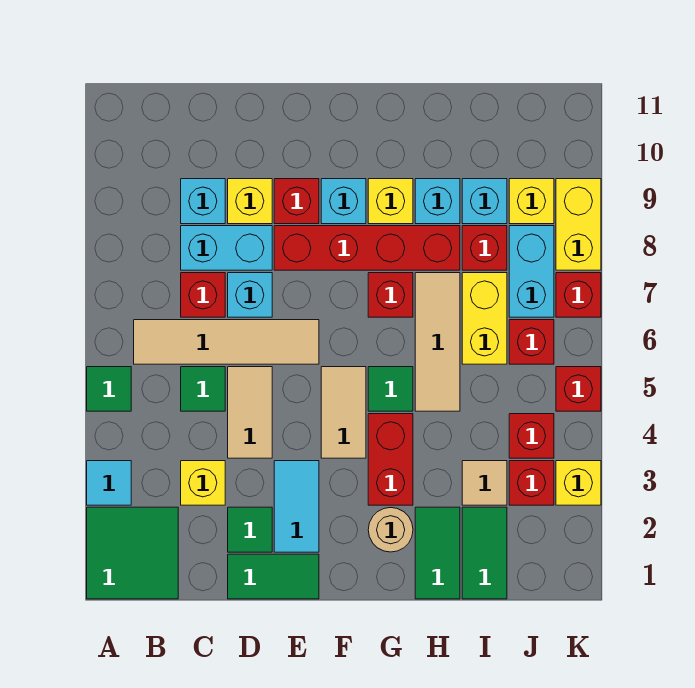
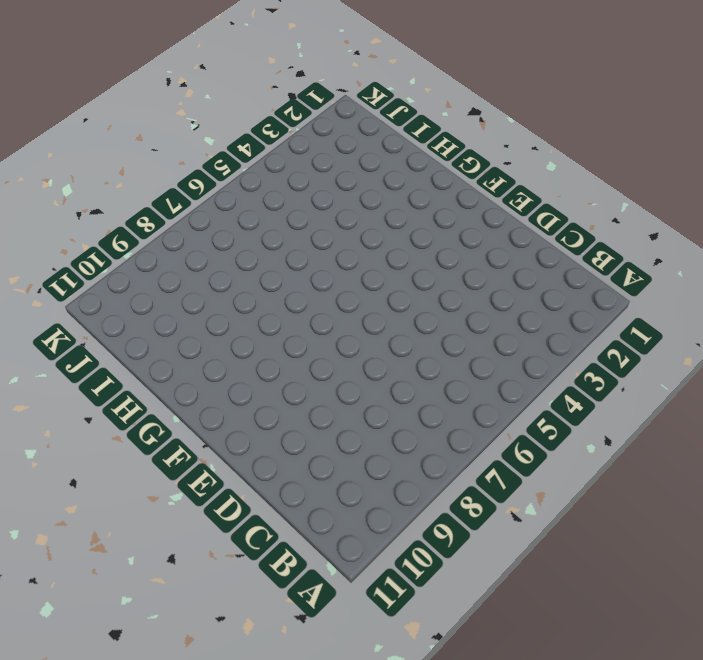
none -> green 2x2 tile [87,507,178,599]
none -> cyan 1x1 tile [87,461,131,505]
none -> green 1x1 tile [87,367,131,411]
none -> tan 1x4 tile [134,320,319,364]

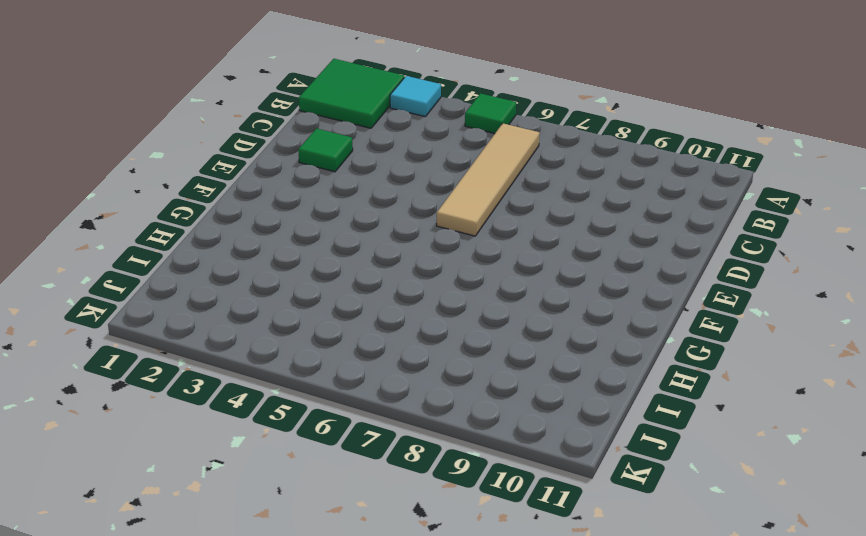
none -> yellow 1x1 brick [181,461,225,505]
none -> green 1x1 tile [181,367,225,411]
none -> red 1x1 brick [181,273,225,317]
none -> cyan 1x2 brick [181,226,272,270]

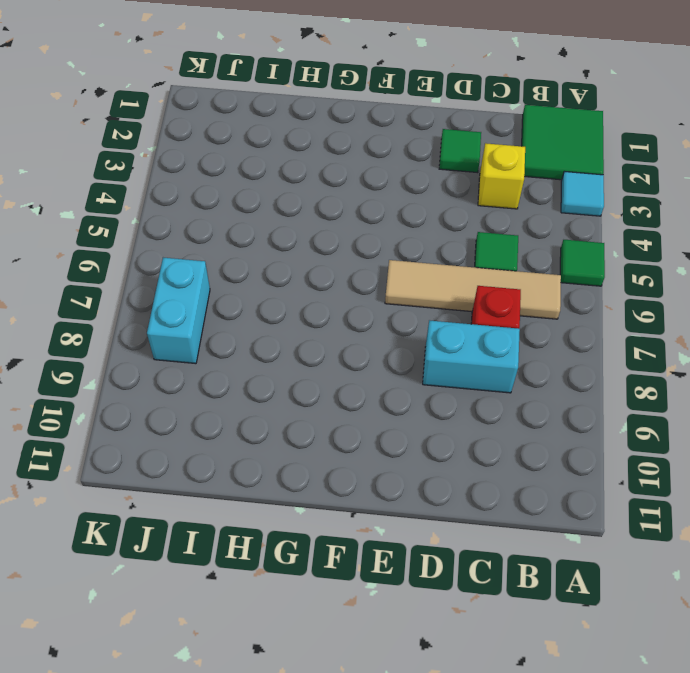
none -> cyan 1x1 brick [181,179,225,224]
none -> green 1x2 tile [228,554,319,599]
none -> tan 1x2 tile [228,367,272,458]
none -> cyan 1x1 brick [228,273,272,317]

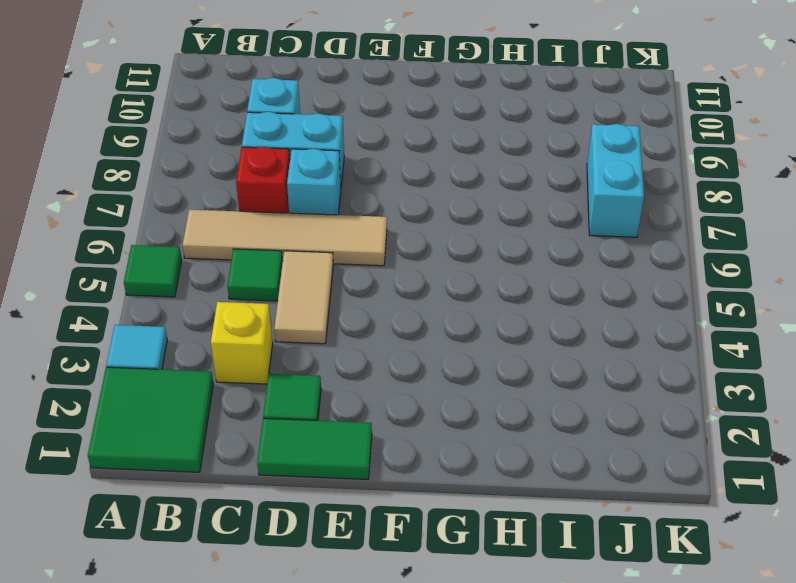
none -> yellow 1x1 brick [228,179,272,224]
none -> cyan 1x2 tile [274,461,319,552]
none -> red 1x4 brick [274,226,460,270]
none -> red 1x1 brick [274,179,319,224]

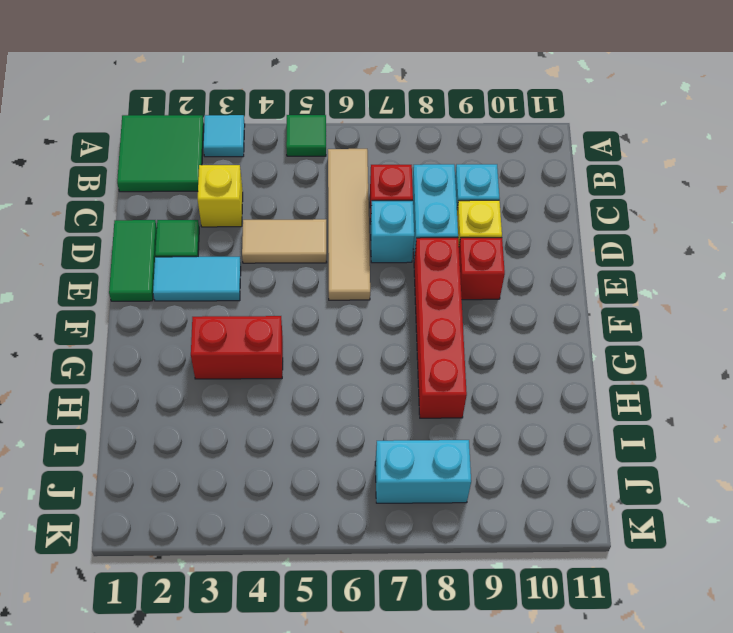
none -> green 1x1 tile [181,367,225,411]
none -> tan 1x2 tile [321,367,366,458]
none -> cyan 1x1 brick [321,179,366,224]
none -> tan 1x1 round brick [368,508,413,552]

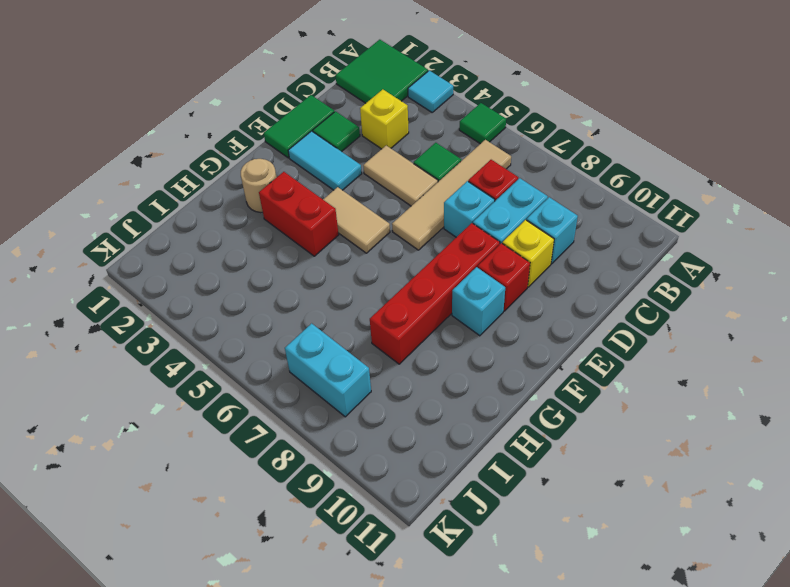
none -> green 1x1 tile [368,367,413,411]
none -> red 1x1 brick [368,273,413,317]
none -> yellow 1x1 brick [368,179,413,224]
none -> green 1x2 tile [415,507,460,599]

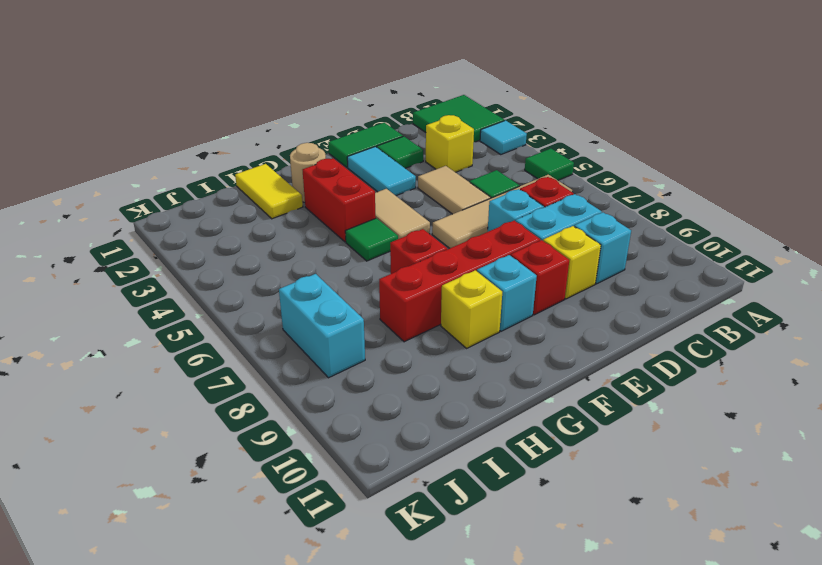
yellow 1x2 tile [235,164,303,219] -> green 1x2 tile [415,507,460,599]
none -> tan 1x3 tile [415,273,460,411]
none -> cyan 1x1 brick [415,179,460,224]
none -> green 1x2 tile [462,507,507,599]
none -> tan 1x1 tile [462,461,507,505]

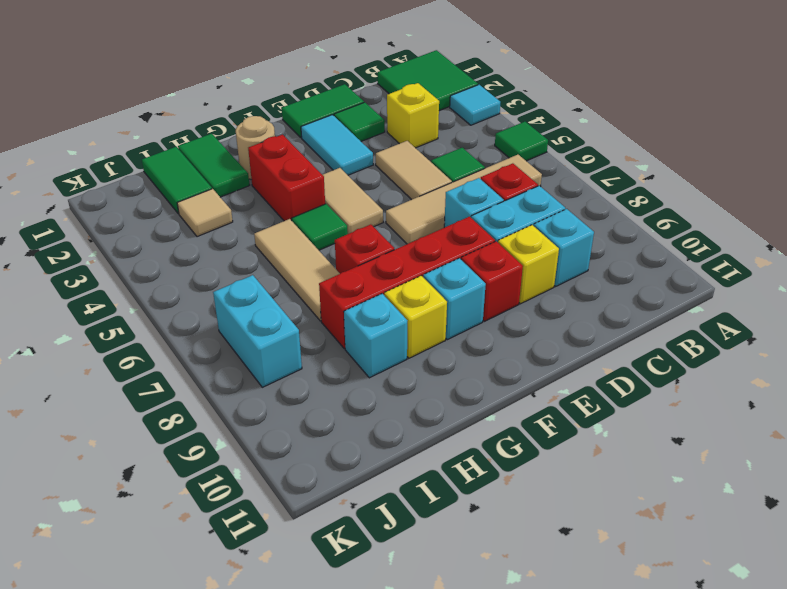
none -> yellow 1x2 brick [462,273,507,364]
none -> red 1x1 brick [462,226,507,270]
none -> cyan 1x1 brick [462,179,507,224]
none -> red 1x1 brick [509,461,554,505]

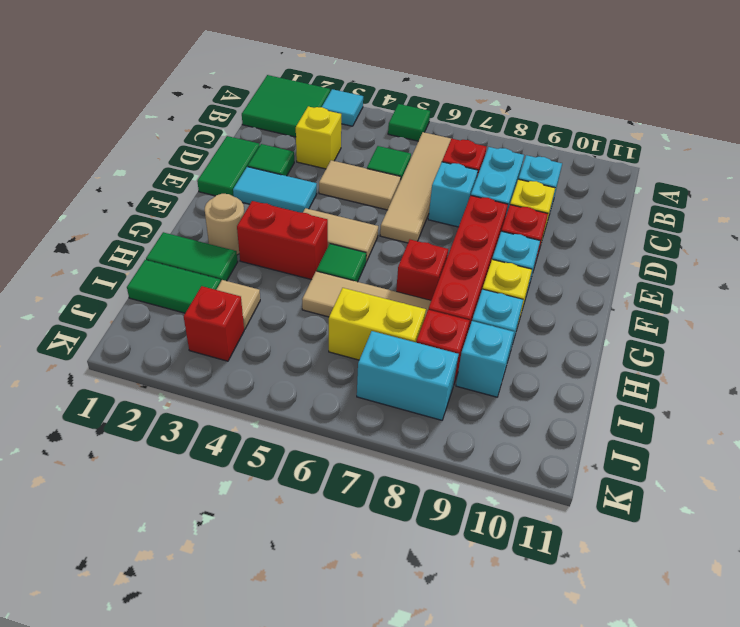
none -> red 1x1 brick [509,414,554,458]
none -> red 1x1 brick [509,320,554,364]
none -> yellow 1x1 brick [509,179,554,224]
none -> yellow 1x1 brick [556,461,601,505]

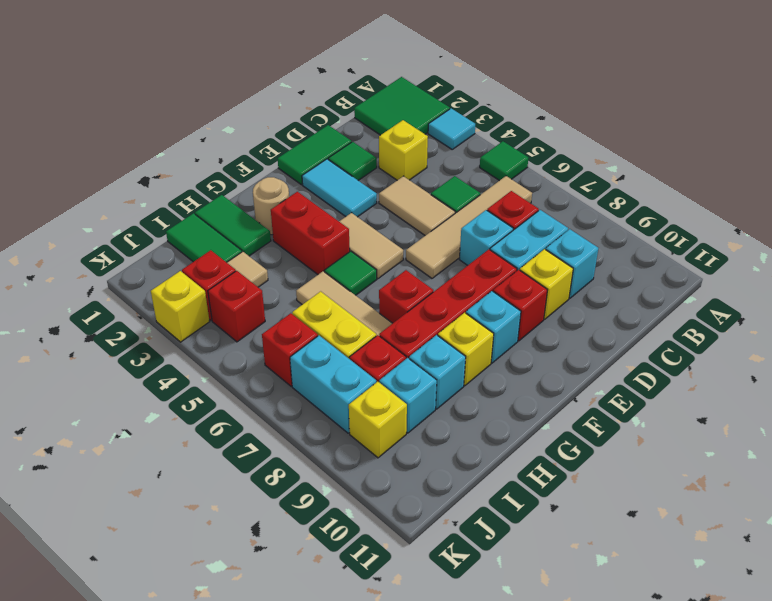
none -> red 1x1 brick [556,367,601,411]
none -> red 1x1 brick [556,273,601,317]
none -> yellow 1x2 brick [556,179,601,270]

